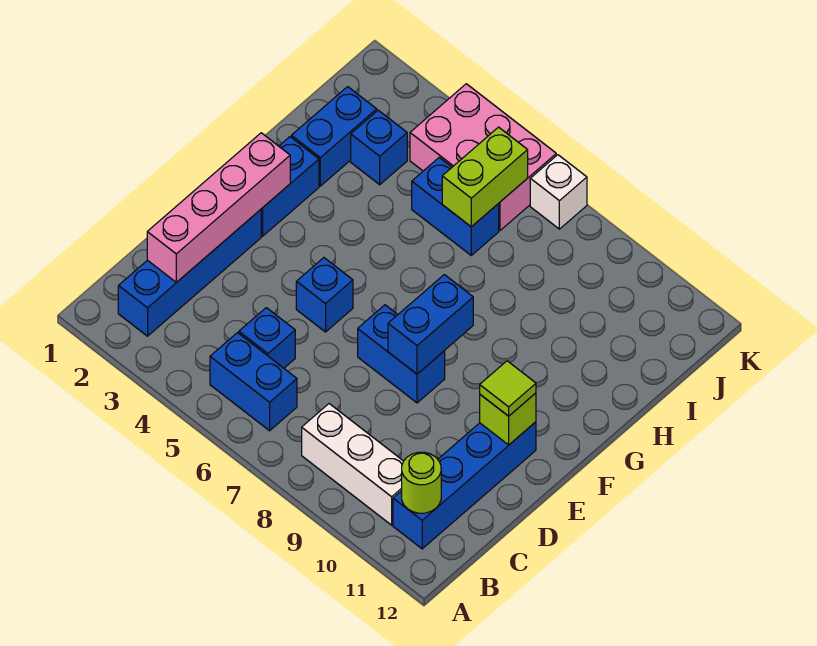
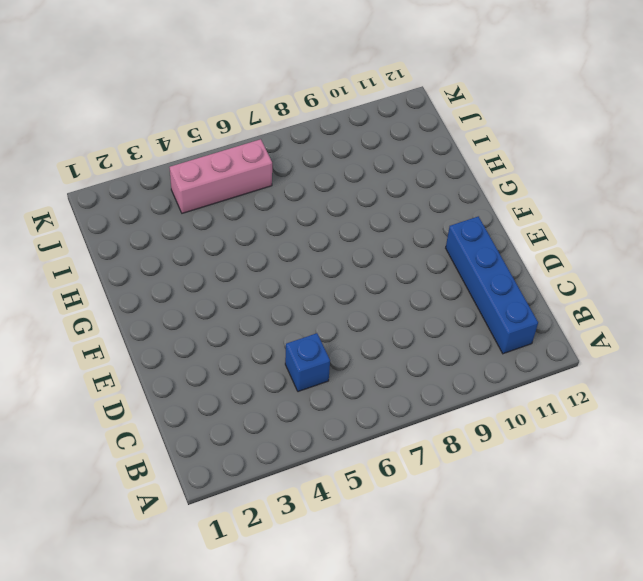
pink 1x3 brick [170,139,272,213] -> pink 2x3 brick [410,84,556,230]
none -> blue 1x4 brick [118,210,261,336]
none -> blue 1x2 brick [210,333,297,431]
none -> white 1x3 brick [302,404,403,525]

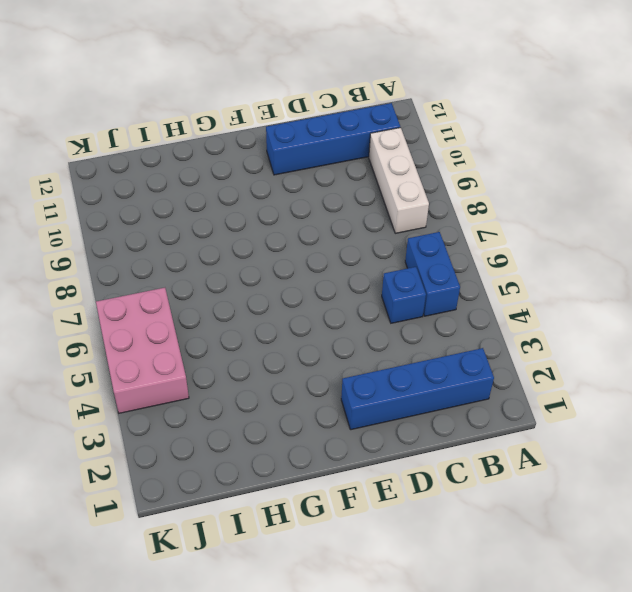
none -> blue 1x1 brick [296,258,353,332]
none -> blue 1x2 brick [358,305,445,403]
none -> blue 1x2 brick [261,137,319,236]

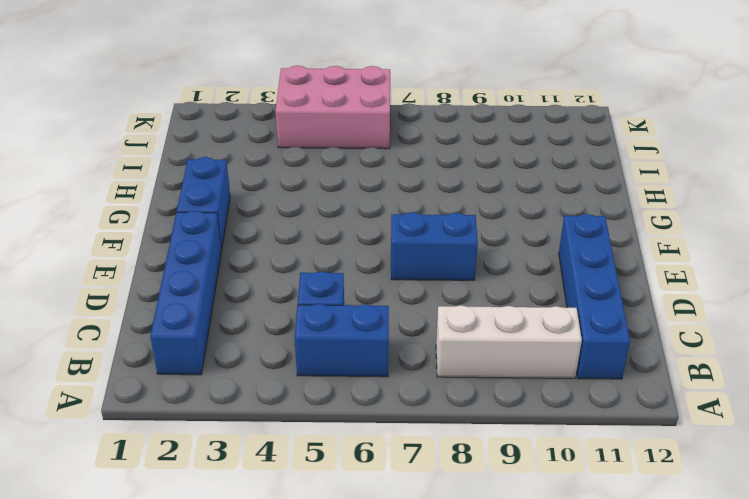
none -> blue 1x1 brick [296,258,353,332]
none -> blue 1x2 brick [291,87,377,186]
none -> blue 1x1 brick [351,110,407,185]

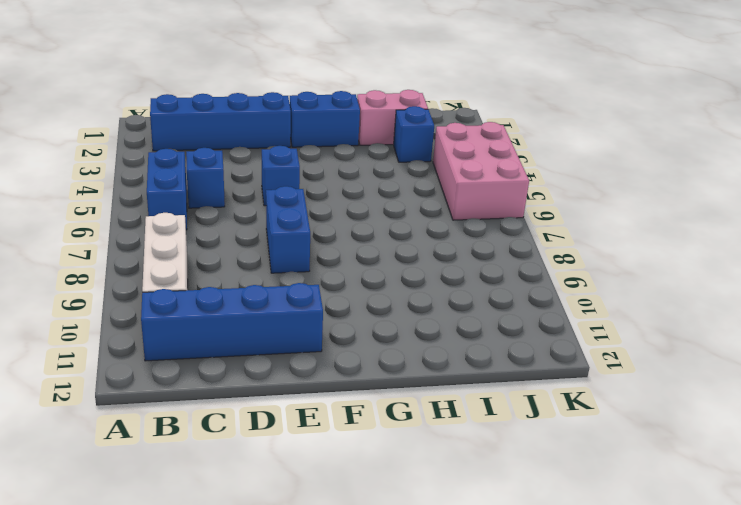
pink 1x2 brick [357,90,428,145] -> blue 1x2 brick [291,87,377,186]
none -> blue 1x2 brick [412,158,499,255]
none -> white 1x1 brick [530,155,587,229]
none -> lime 1x1 round brick [402,452,441,513]

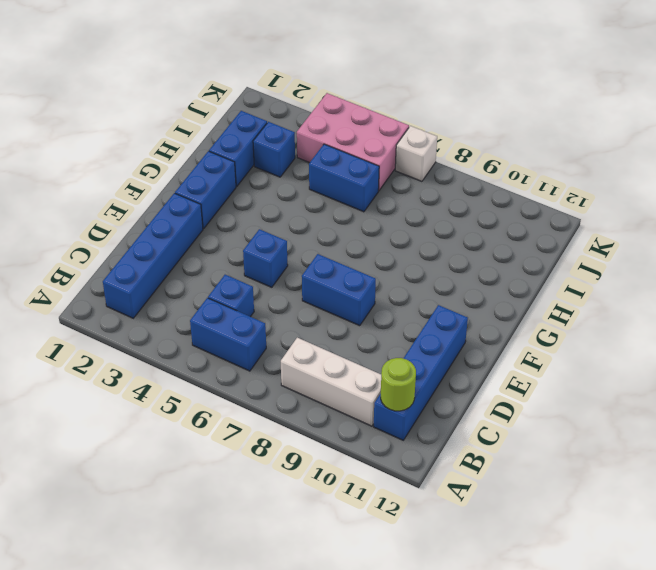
none -> pink 1x4 brick [147,133,290,282]
none -> blue 1x2 brick [388,275,473,374]
none -> lime 1x1 brick [480,393,536,445]

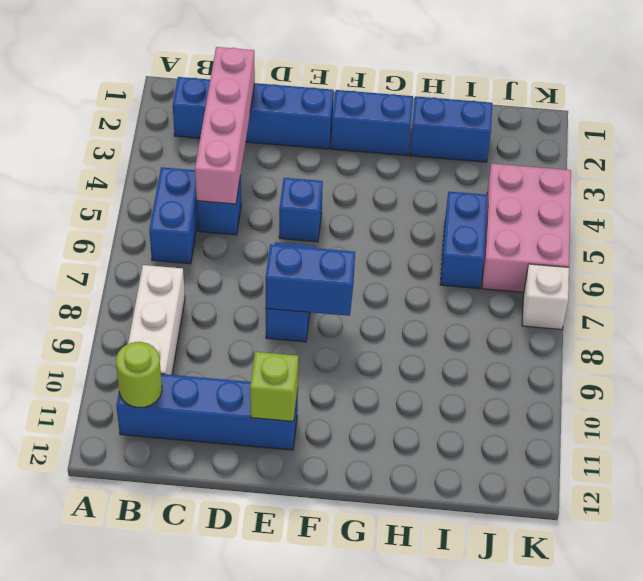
pink 1x4 brick [195,47,255,204] -> pink 1x4 brick turned to [147,133,290,282]
none -> blue 1x1 brick [351,110,407,185]
none -> lime 1x2 brick [442,127,528,227]
none -> lime 1x1 tile [480,361,536,416]

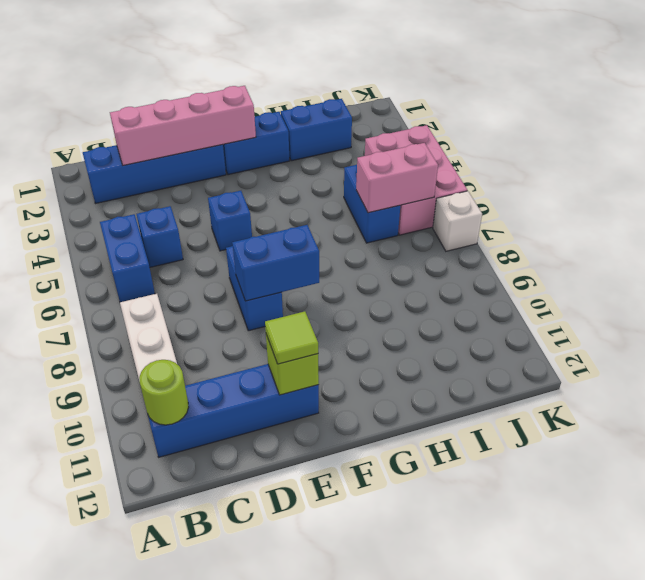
pink 1x2 brick [356,143,438,213] -> lime 1x2 brick [442,127,528,227]
none -> blue 1x1 brick [351,110,407,185]

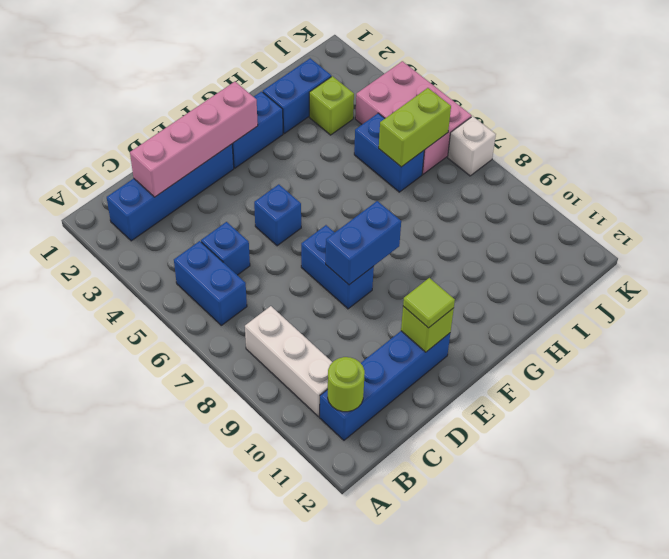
lime 1x1 brick [309,76,354,135] -> blue 1x1 brick [351,110,407,185]

